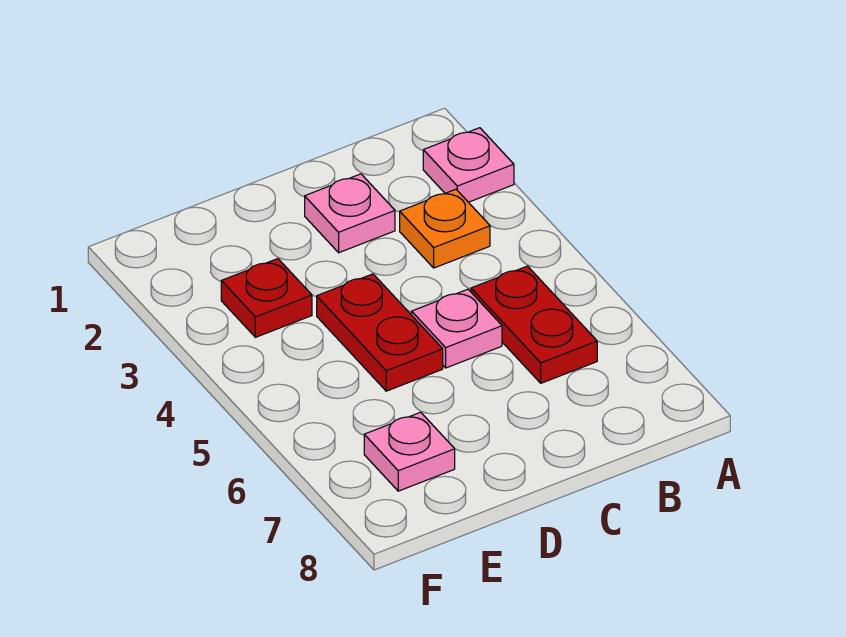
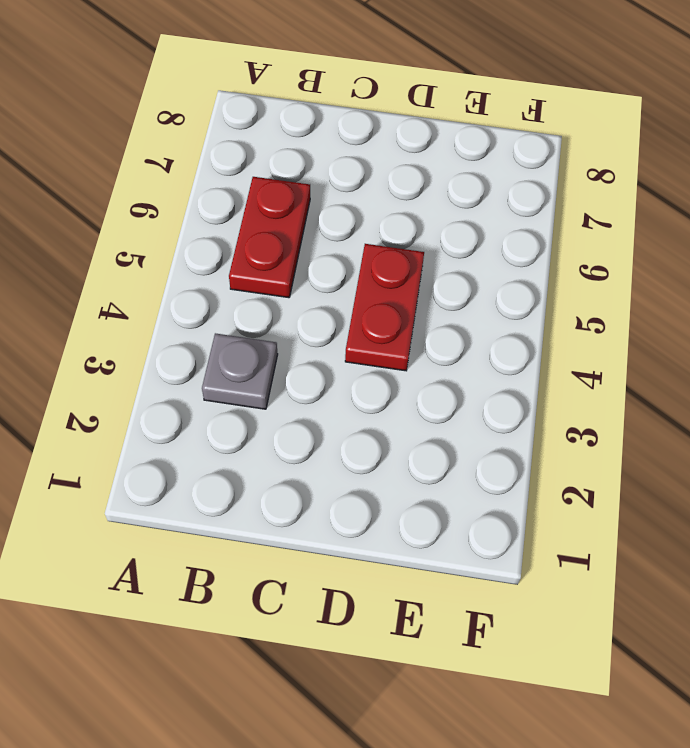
grey 1x1 plate [202,333,278,409] -> orange 1x1 plate [400,189,490,268]
none -> pink 1x1 plate [423,128,514,202]
none -> pink 1x1 plate [305,174,395,253]

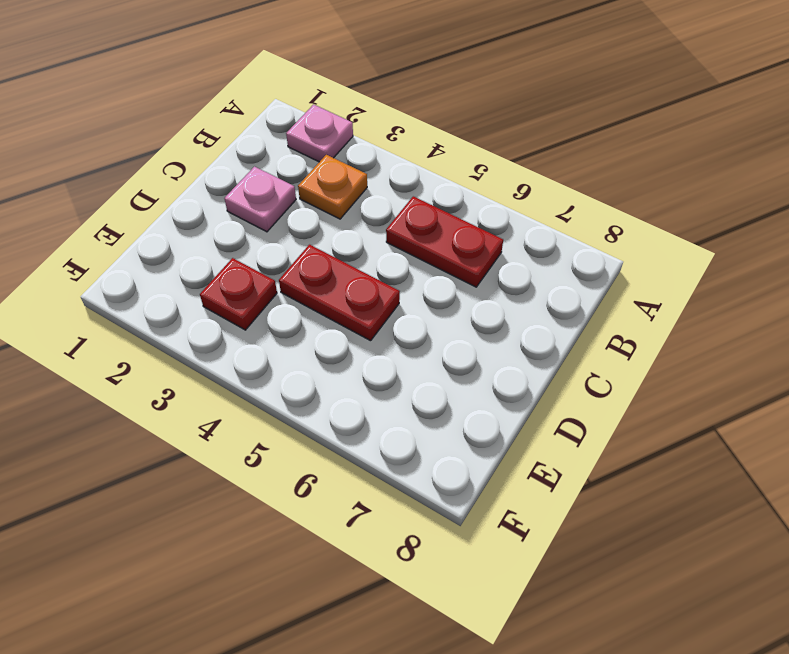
none -> pink 1x1 plate [412,289,502,368]
none -> pink 1x1 plate [364,412,455,491]

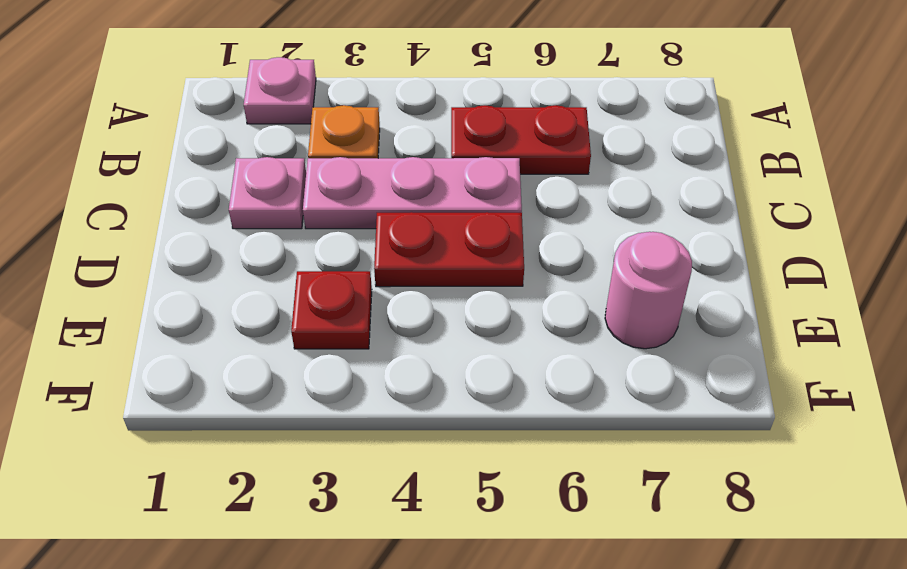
pink 1x3 plate [303,157,522,229] -> pink 1x1 plate [412,289,502,368]
pink 1x1 round brick [605,232,692,349] -> pink 1x1 plate [364,412,455,491]

